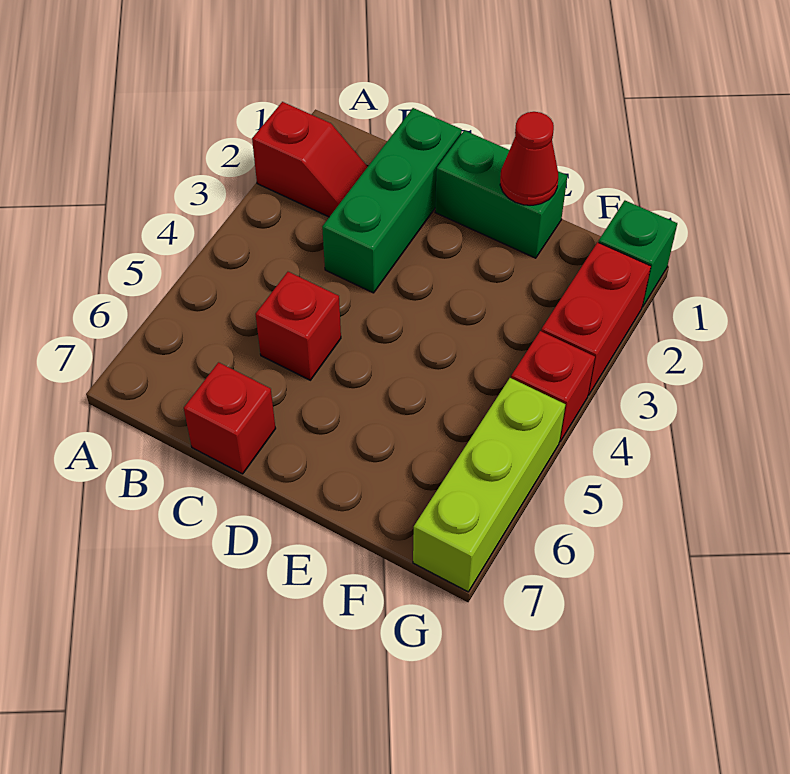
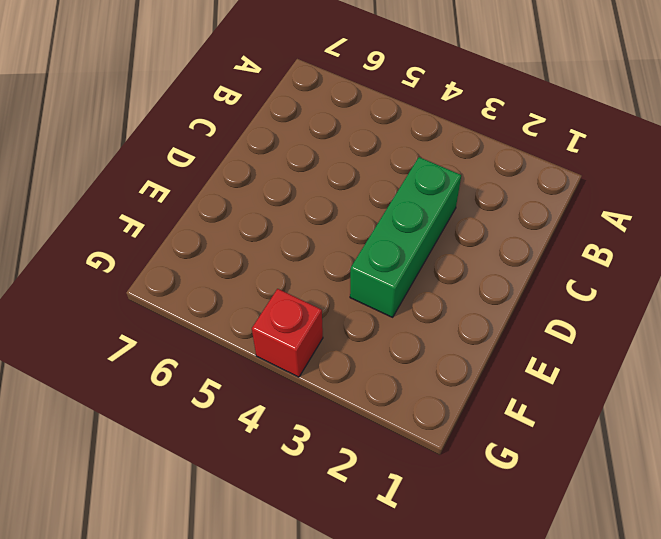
green 1x3 brick [350,157,461,317] -> green 1x3 brick turned to [322,108,462,293]
none -> red 1x2 slope [252,102,368,217]
none -> red 1x1 brick [256,272,341,380]

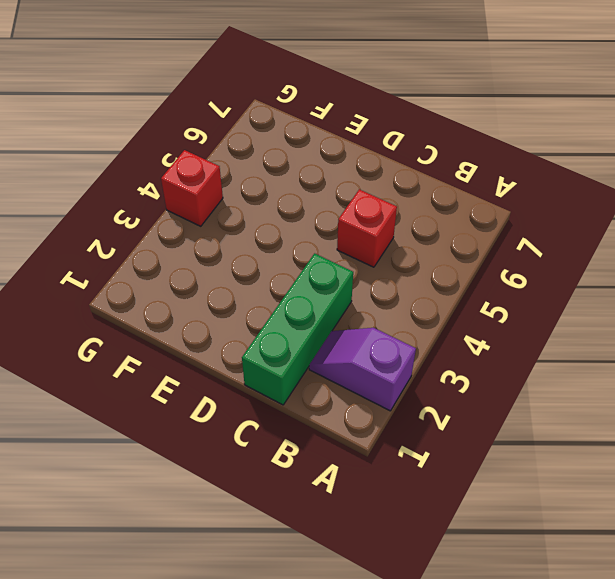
purple 1x2 slope [309,328,416,411] -> red 1x2 slope [252,102,368,217]
none -> red 1x1 brick [184,362,276,474]
none -> green 1x2 brick [435,130,567,258]

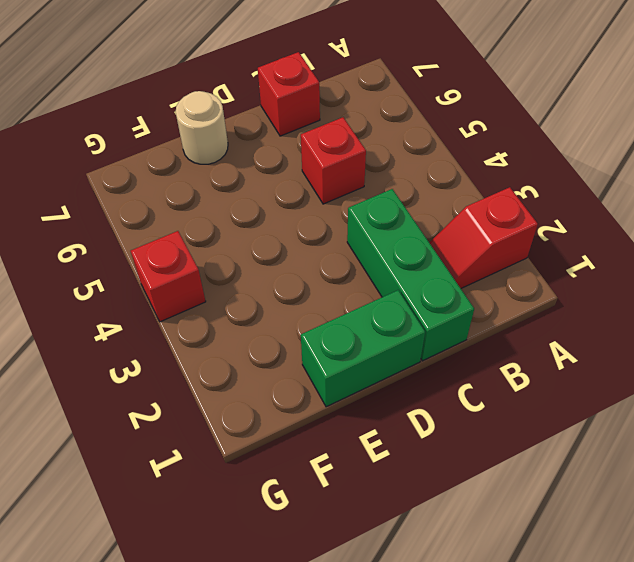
tan 1x1 round brick [176,91,228,164] -> none
none -> green 1x1 brick [598,201,677,307]
none -> red 1x2 brick [541,242,651,395]

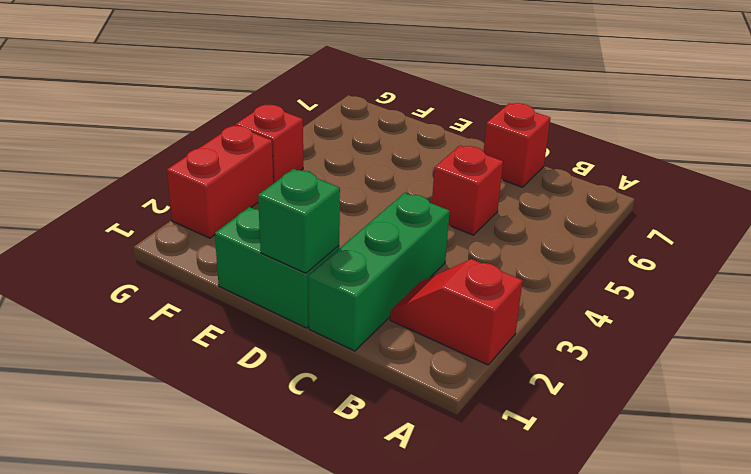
green 1x1 brick [258,169,340,273] -> green 1x1 brick moved to [598,201,677,307]
none -> lime 1x3 brick [413,378,565,592]
none -> red 1x1 cone [500,112,558,205]

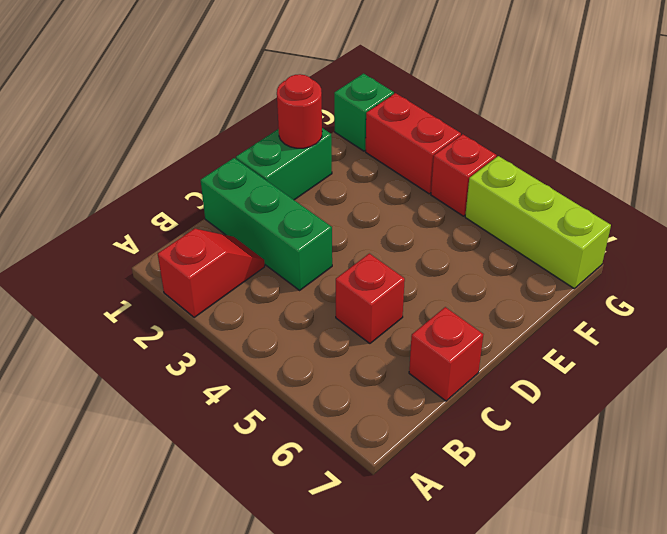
red 1x1 round brick [277,74,322,148] -> red 1x1 cone [500,112,558,205]

